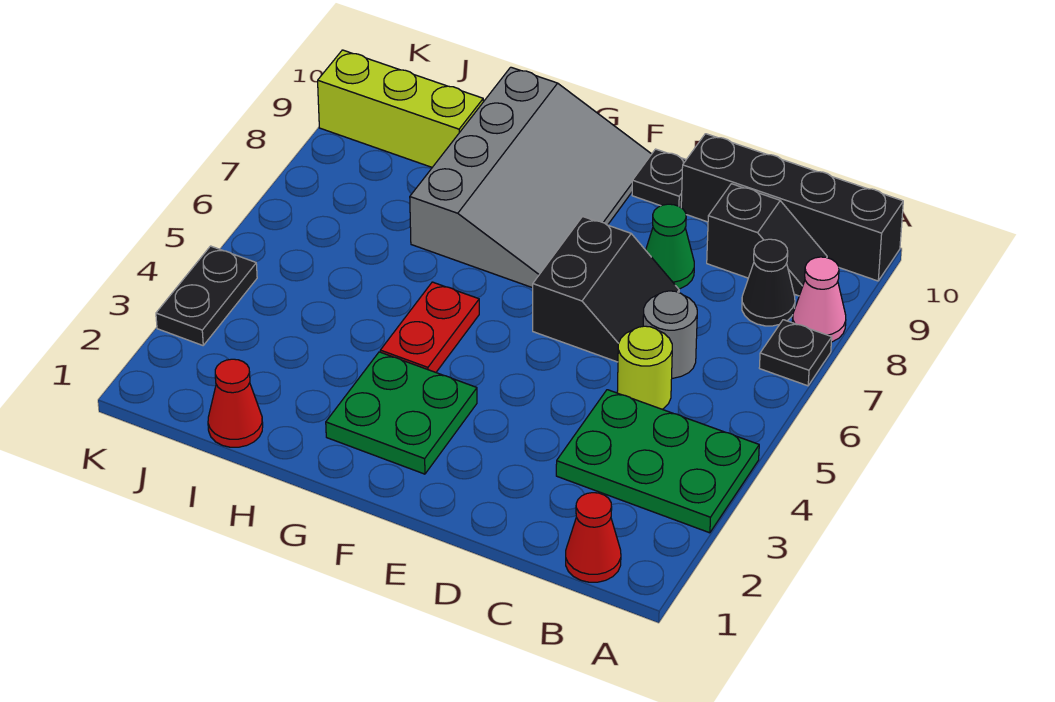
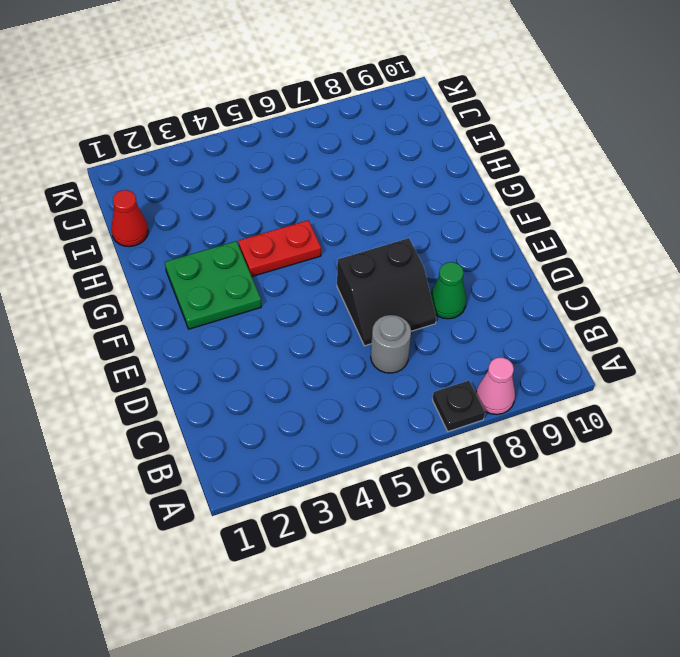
none -> green 2x3 plate [556,390,759,533]
none -> black 1x4 brick [681,134,903,281]
none -> red 1x1 cone [566,493,621,582]

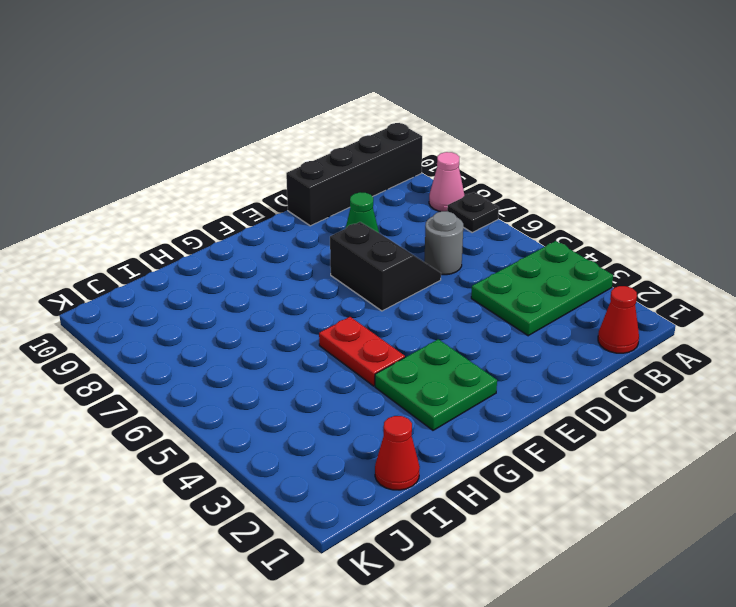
none -> black 1x1 cone [742,239,795,326]
none -> black 1x2 slope [707,184,827,296]
none -> lime 1x1 round brick [617,326,672,409]

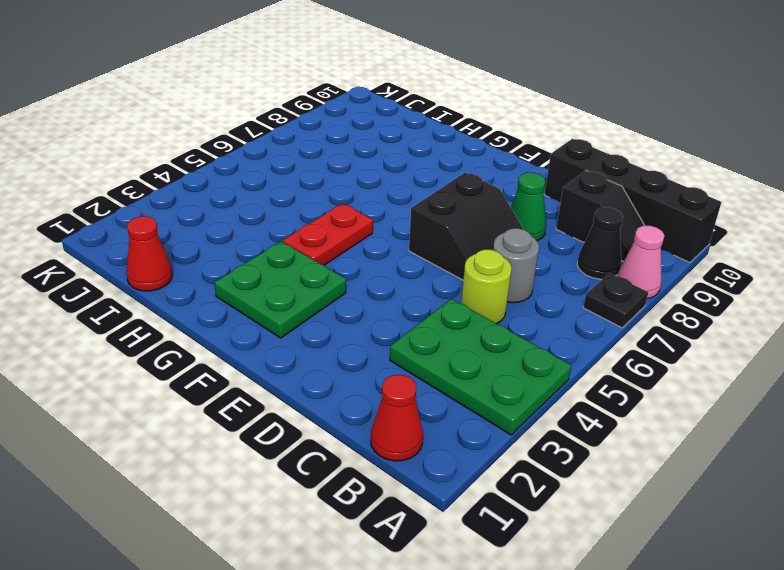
none -> black 1x1 plate [632,149,686,207]
none -> grey 3x4 slope [410,67,651,288]
none -> lime 1x3 brick [318,50,483,167]

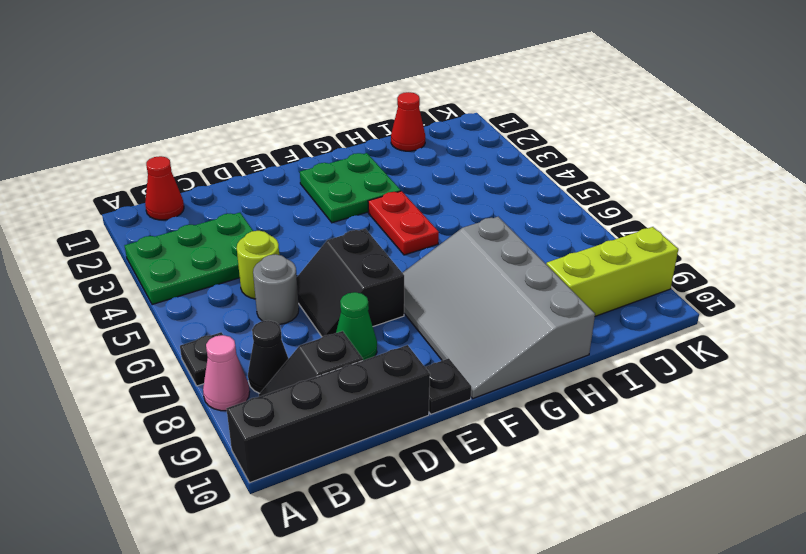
none -> black 1x2 plate [156,246,257,345]

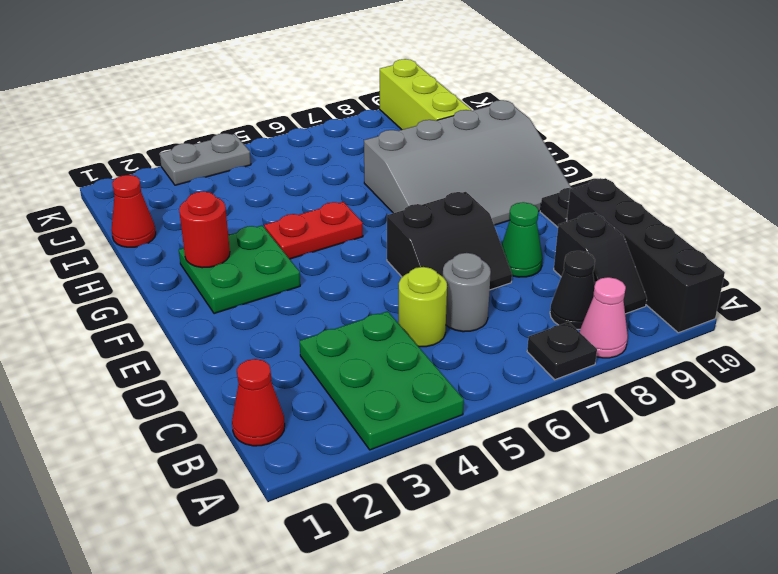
red 1x1 round brick [179,191,230,268] -> none
grey 1x2 plate [160,133,251,185] -> black 1x2 plate [156,246,257,345]

